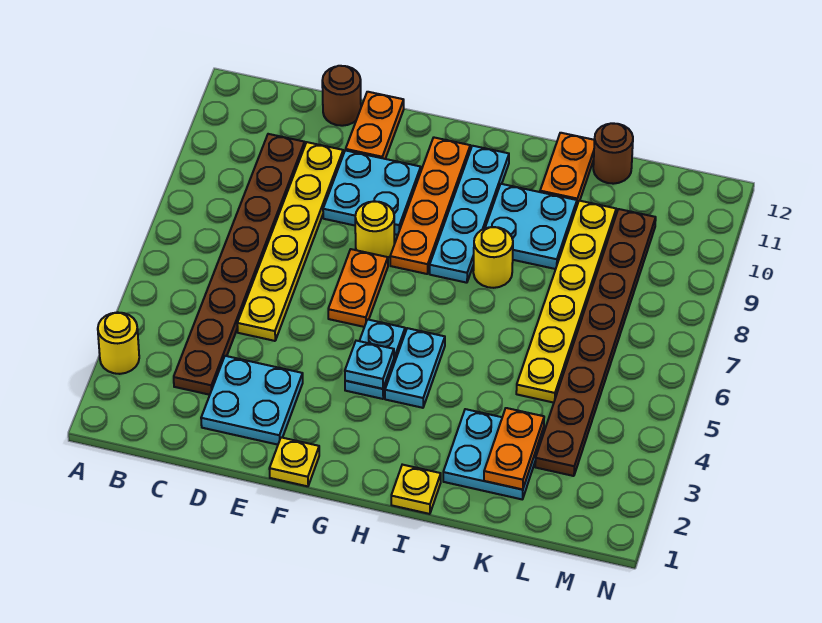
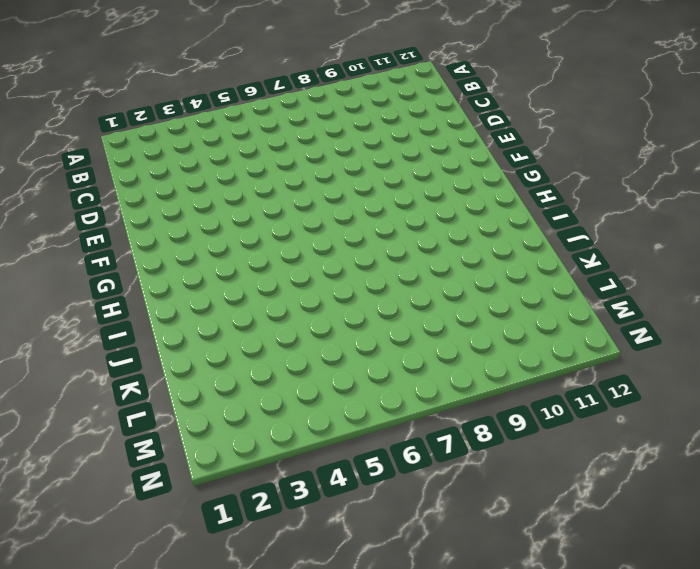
none -> yellow 1x1 round brick [98,312,139,374]
none -> brown 1x8 plate [174,134,305,395]
none -> cyan 2x2 plate [201,356,303,445]

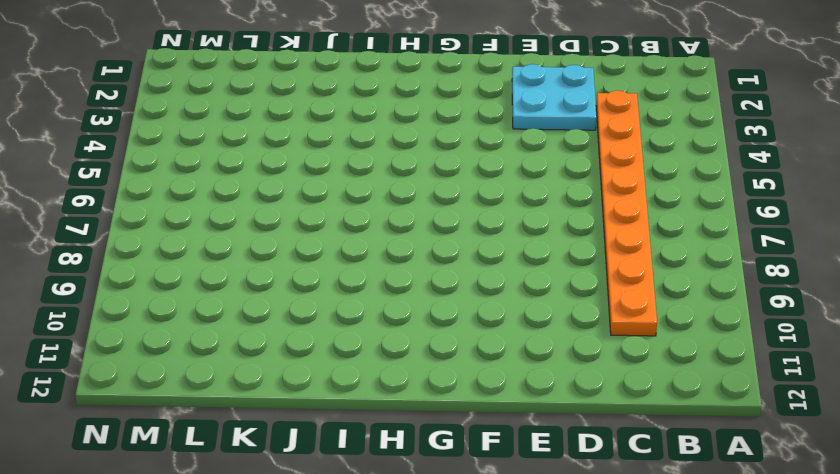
orange 1x8 plate [596,90,657,336] -> brown 1x8 plate [174,134,305,395]
none -> yellow 1x1 round brick [98,312,139,374]
none -> yellow 1x6 plate [237,142,343,341]
none -> brown 1x1 round brick [322,66,361,126]

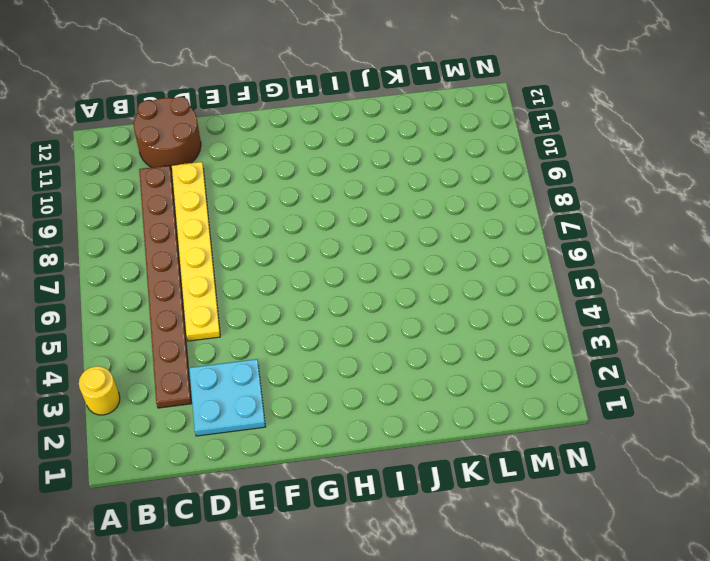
brown 2x2 round brick [134,97,201,171] -> brown 1x1 round brick [322,66,361,126]
none -> cyan 2x2 plate [323,150,421,235]
none -> orange 1x2 plate [346,92,404,159]
none -> yellow 1x1 plate [269,437,319,486]

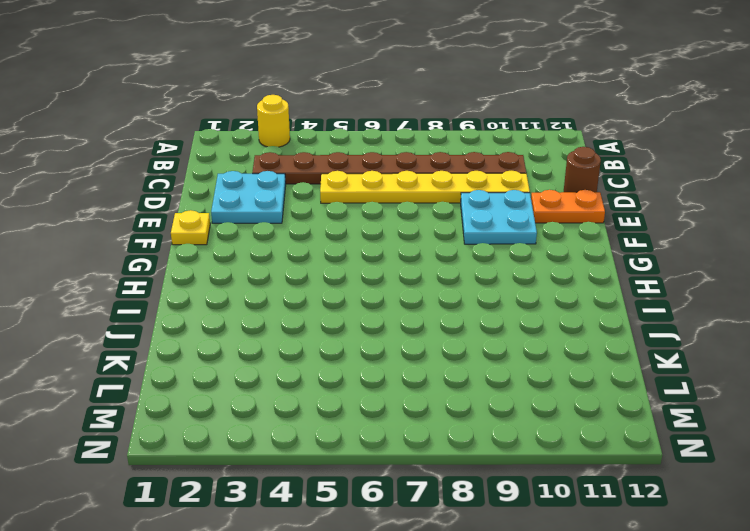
none -> orange 1x2 plate [328,249,388,327]
none -> yellow 1x1 round brick [355,201,394,258]
none -> cyan 1x2 plate [345,319,405,399]

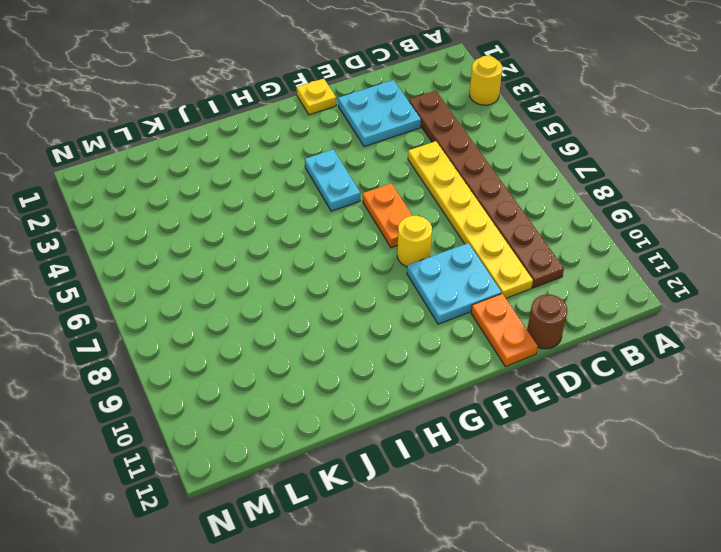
none -> orange 1x4 plate [390,138,470,274]
none -> cyan 1x2 plate [385,328,445,408]
none -> cyan 1x4 plate [430,146,509,283]

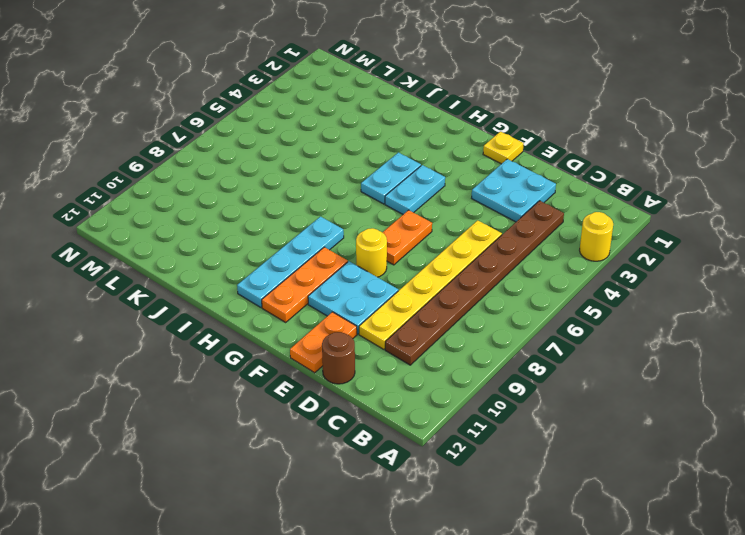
orange 1x3 plate [262,247,348,322] -> orange 1x4 plate [390,138,470,274]
none -> yellow 1x1 plate [391,465,441,514]
none -> yellow 1x1 round brick [473,227,513,288]
none -> cyan 2x2 plate [485,184,577,269]

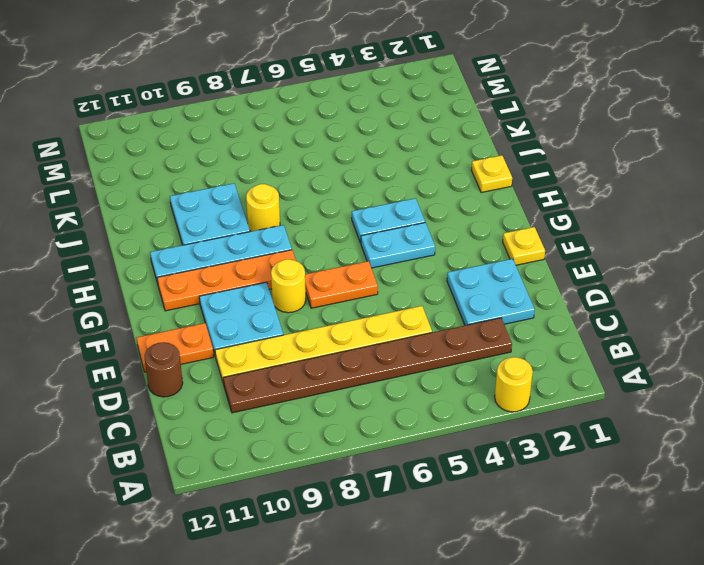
none -> cyan 2x2 plate [443,409,544,499]
none -> orange 1x2 plate [540,133,595,204]
none -> yellow 1x6 plate [516,201,616,403]

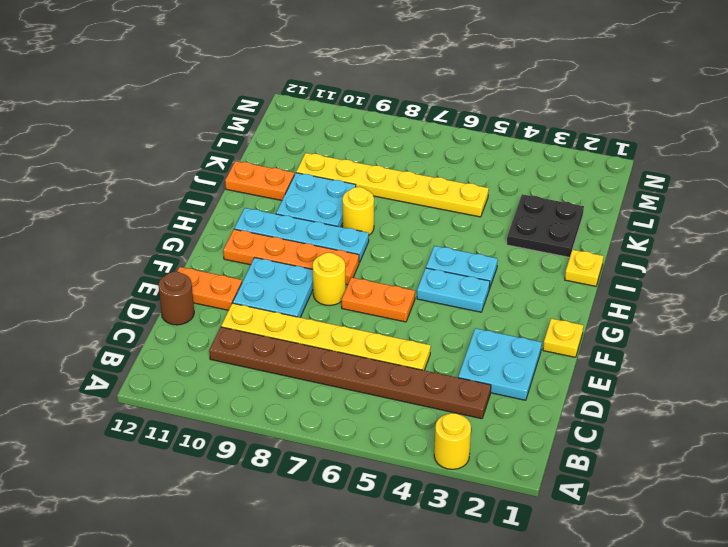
black 2x2 plate [507,194,584,257] -> cyan 2x2 plate [443,409,544,499]
none -> brown 1x1 round brick [593,123,633,184]
none -> brown 1x8 plate [535,209,656,476]
none -> cyan 1x1 plate [345,341,394,389]

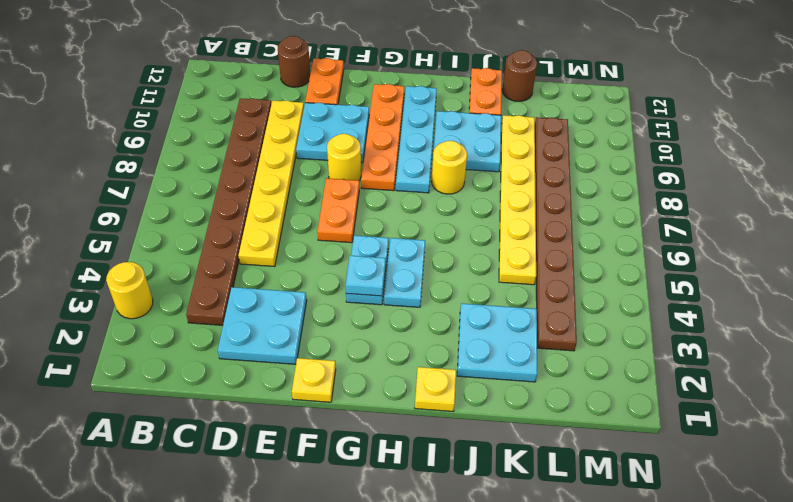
none -> orange 1x2 plate [484,408,544,490]

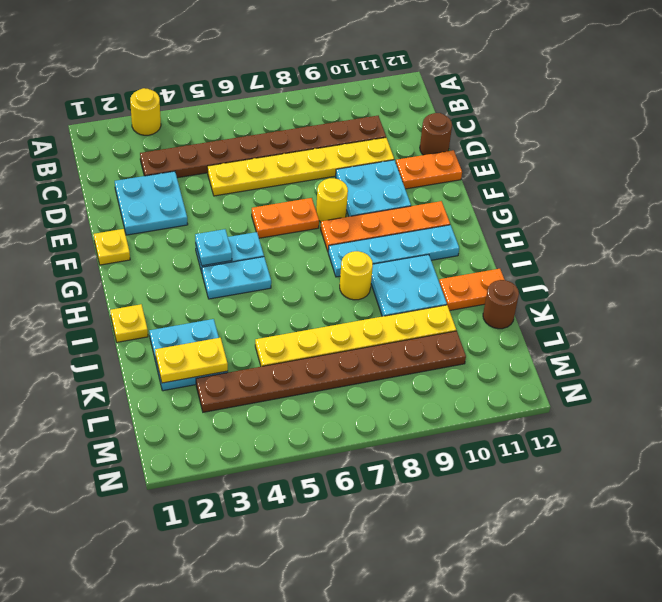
yellow 1x2 plate [155,338,228,383] -> orange 1x2 plate [484,408,544,490]

